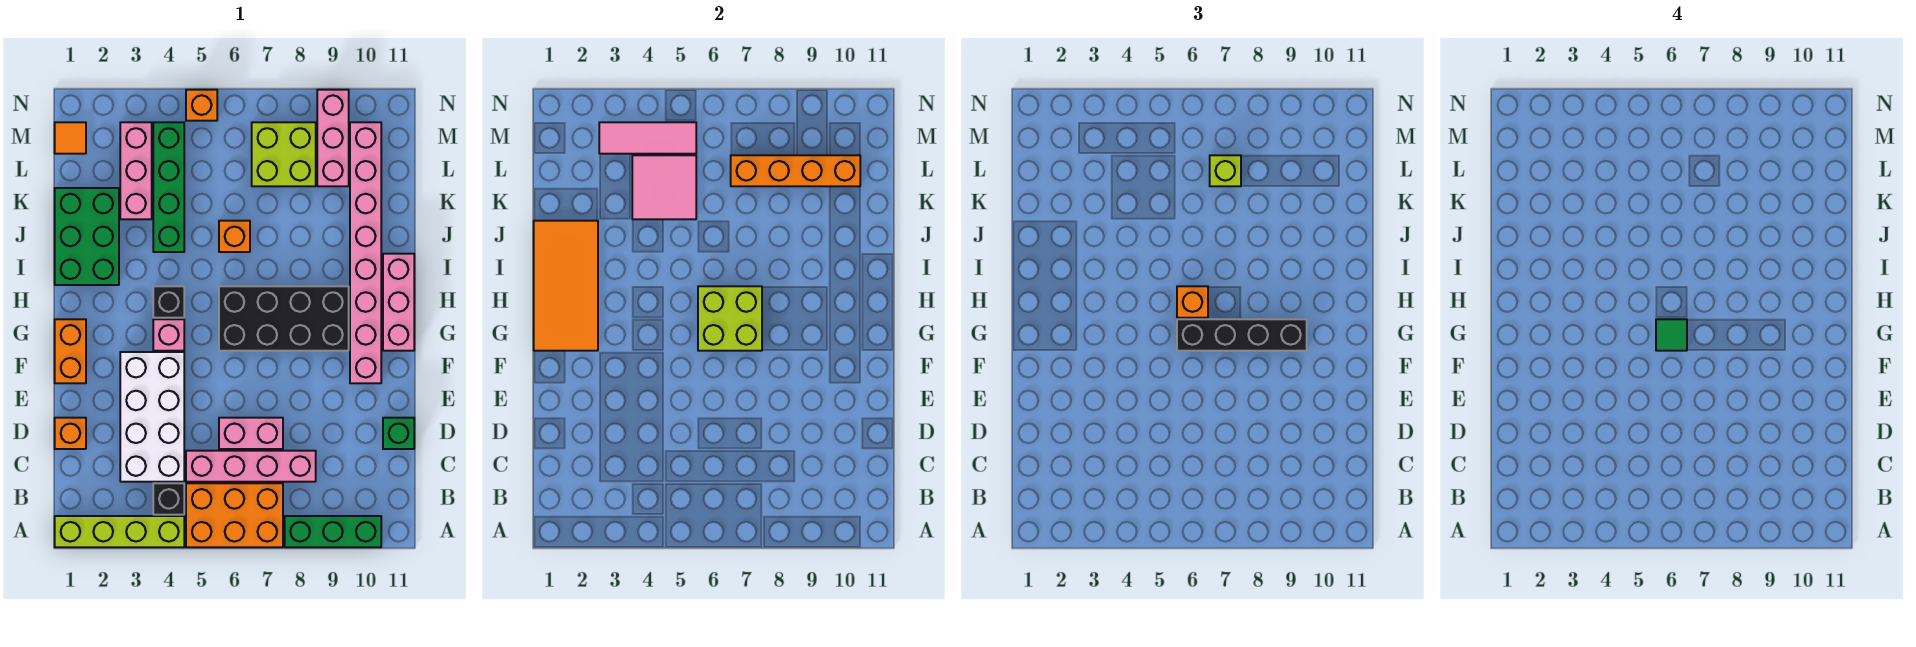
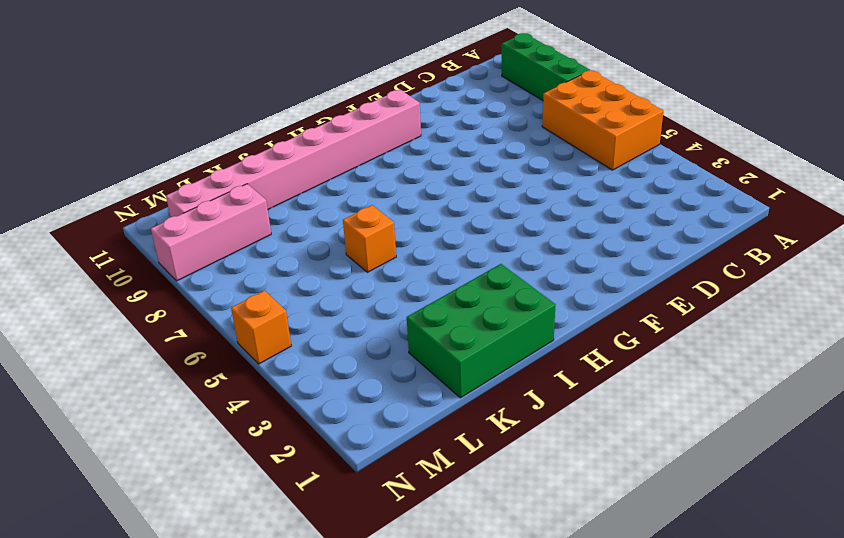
none -> lime 1x4 brick [55,516,184,547]
none -> black 1x1 brick [153,483,184,515]
none -> white 2x4 brick [120,352,184,482]
none -> pink 1x4 brick [186,451,316,482]

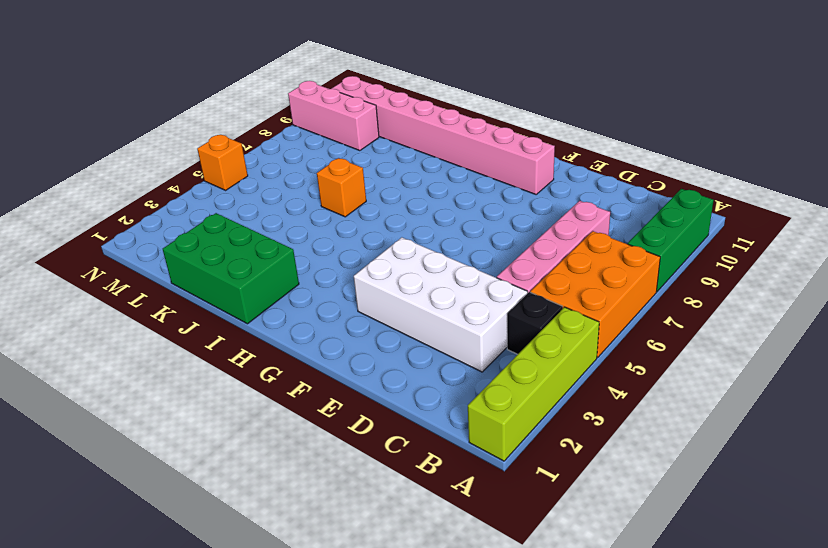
none -> orange 1x1 brick [55,418,86,449]
none -> pink 1x2 brick [219,418,283,449]
none -> green 1x1 brick [383,418,414,449]
none -> orange 1x2 brick [55,319,86,383]

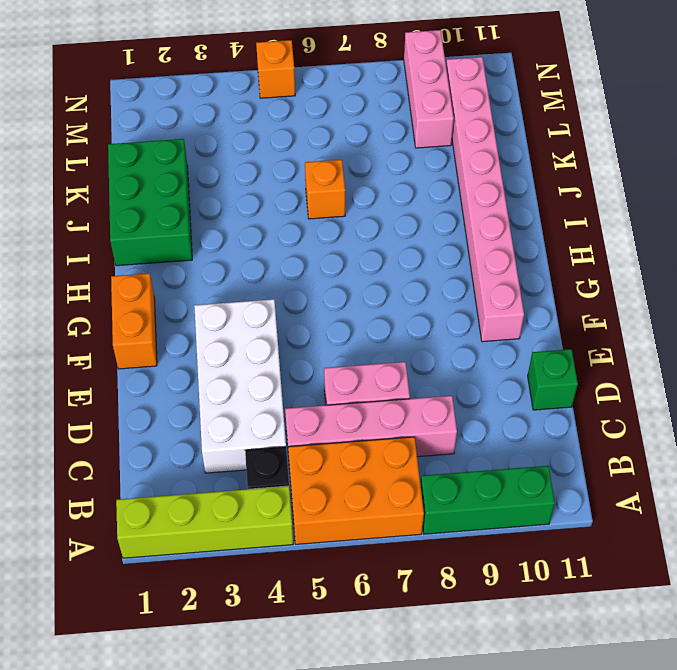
none -> orange 1x1 brick [55,418,86,449]
none -> pink 1x1 brick [153,319,184,351]
none -> black 2x4 brick [219,286,349,351]
none -> pink 1x3 brick [383,254,414,351]

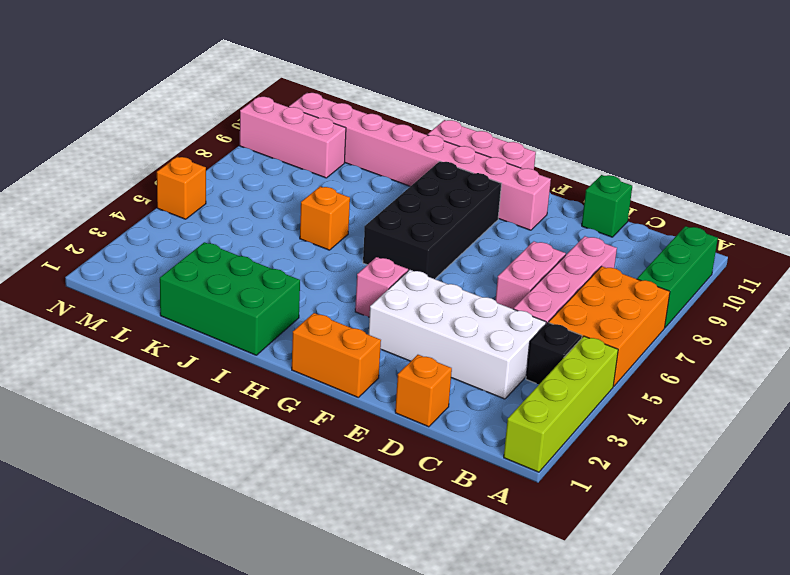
none -> black 1x1 brick [153,286,184,318]
none -> green 1x4 brick [153,122,184,252]
none -> pink 1x3 brick [120,122,152,219]
none -> lime 2x2 brick [252,122,316,186]

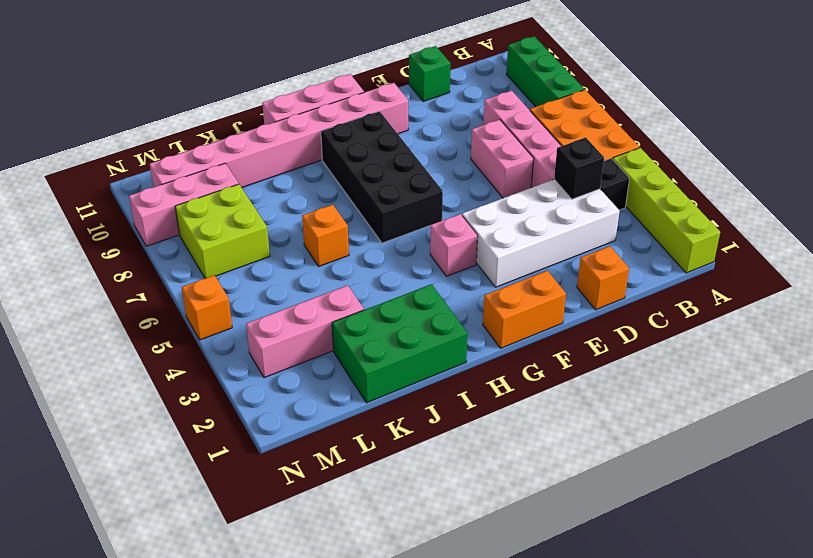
black 1x1 brick [554,138,604,199] -> black 1x1 brick moved to [153,286,184,318]
none -> green 1x4 brick [153,122,184,252]
none -> orange 1x1 tile [55,122,86,154]
none -> orange 2x4 tile [534,221,598,351]
none -> lime 2x2 brick [698,286,762,351]

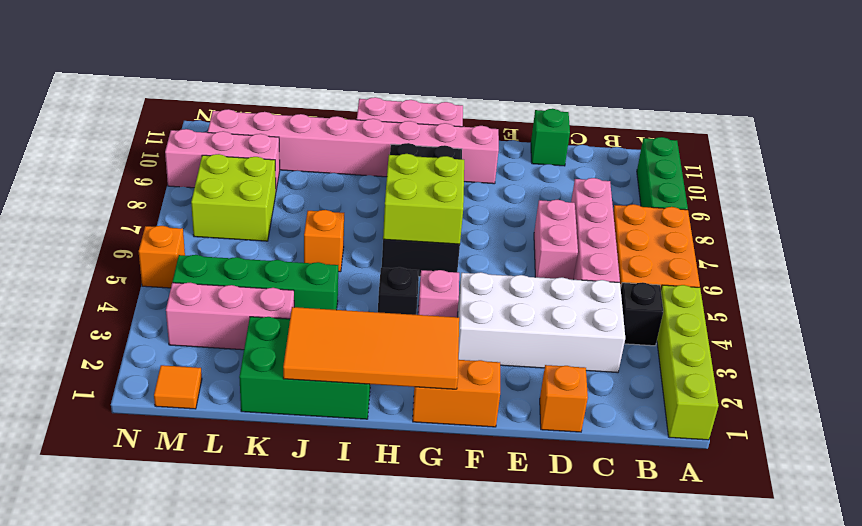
none -> pink 2x2 tile [632,155,696,219]
none -> orange 1x4 brick [731,155,860,186]
none -> pink 1x3 tile [599,122,696,154]
none -> black 1x4 brick [1177,319,1307,351]

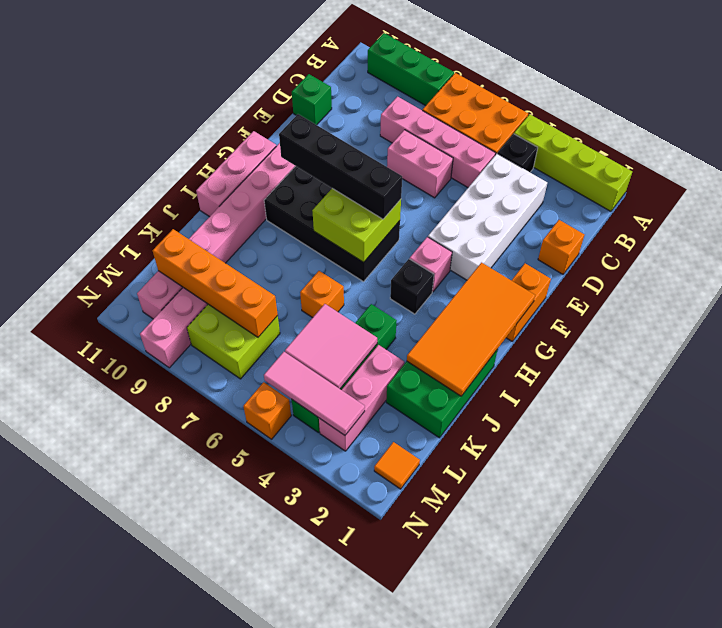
none -> orange 1x1 brick [1177,286,1208,318]
none -> lime 1x1 brick [1210,155,1241,186]
none -> green 1x1 tile [1656,319,1687,351]

